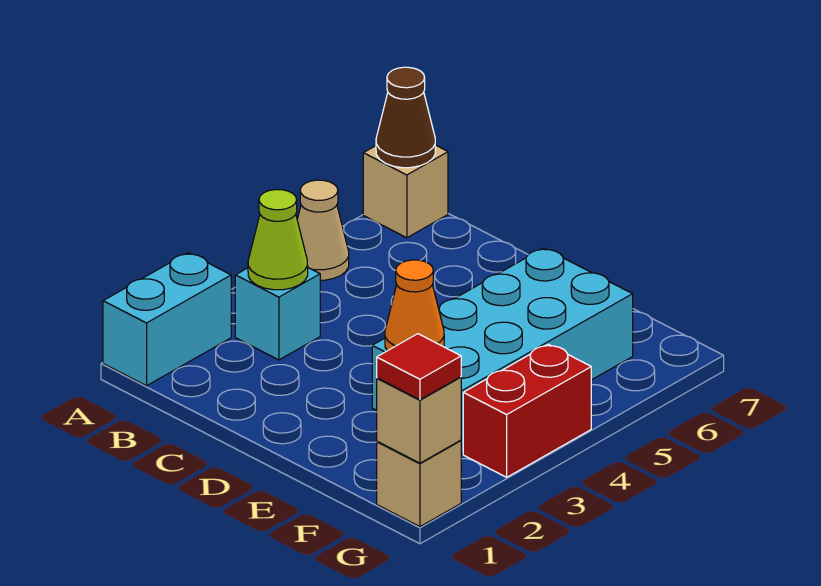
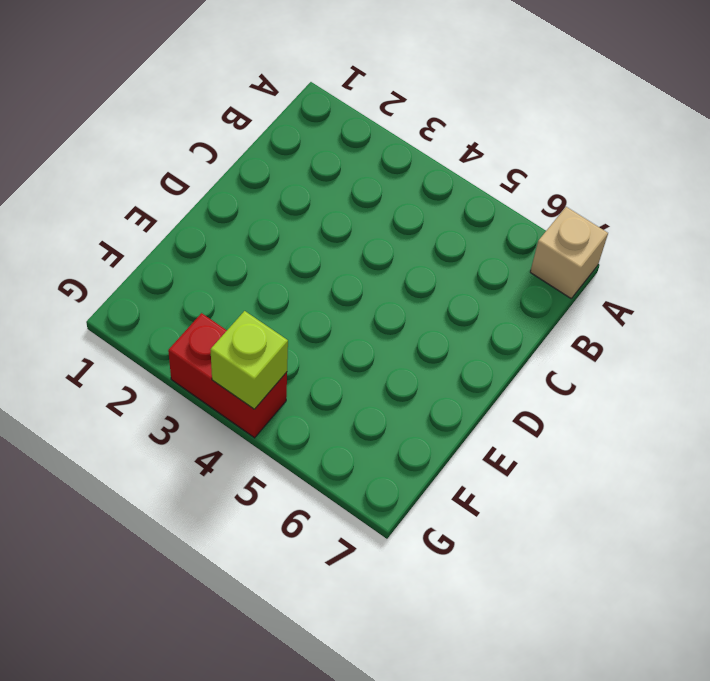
lime 1x1 brick [210,311,288,409] -> none
none -> cyan 1x2 brick [103,253,231,386]
none -> tan 1x1 cone [297,180,349,280]
none -> cyan 1x1 brick [235,268,320,360]

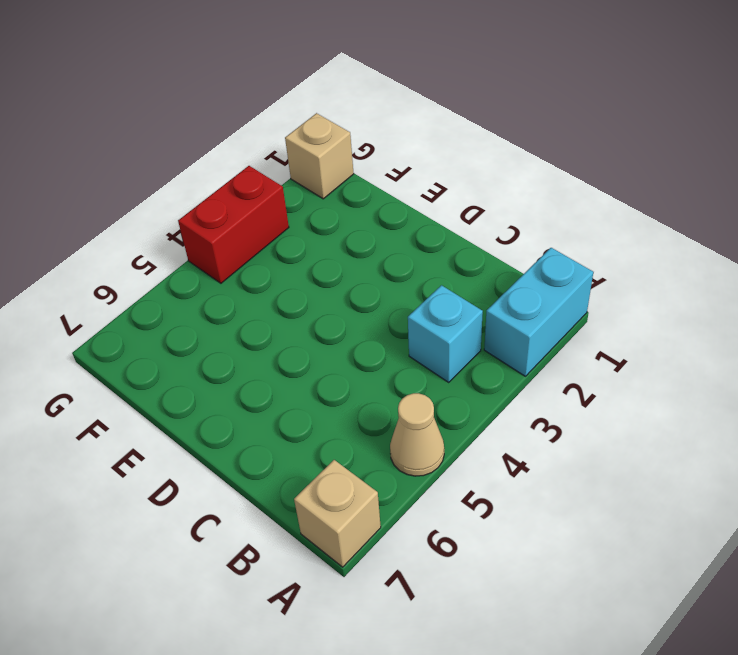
none -> cyan 2x4 brick [372,248,633,454]
none -> brown 1x1 cone [376,67,435,168]
none -> lime 1x1 cone [248,190,308,290]

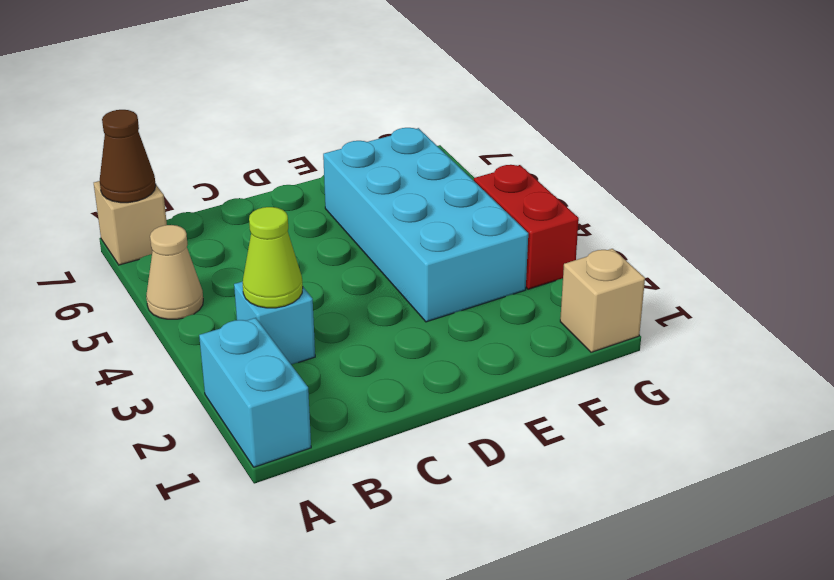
none -> orange 1x1 cone [385,260,444,351]
none -> tan 1x1 brick [377,377,461,463]
none -> red 1x1 tile [377,334,461,400]

